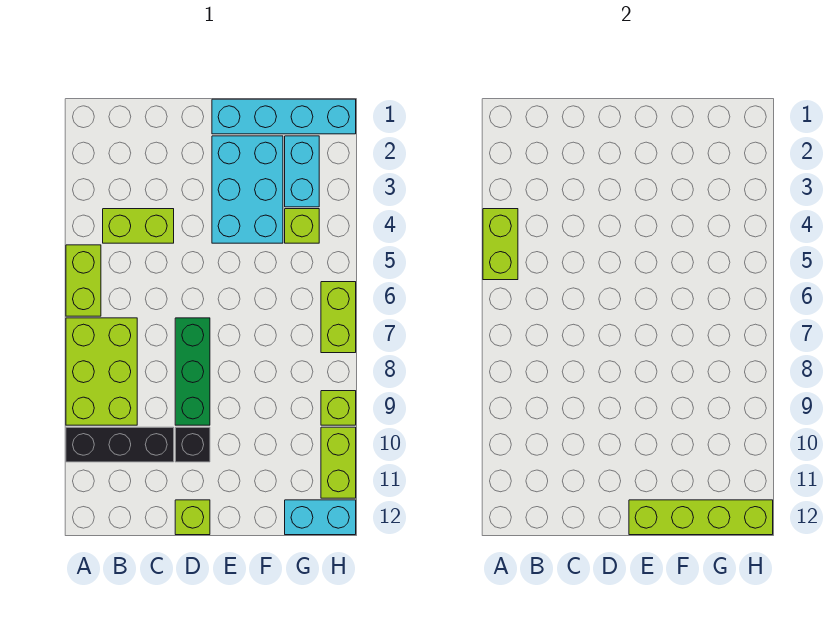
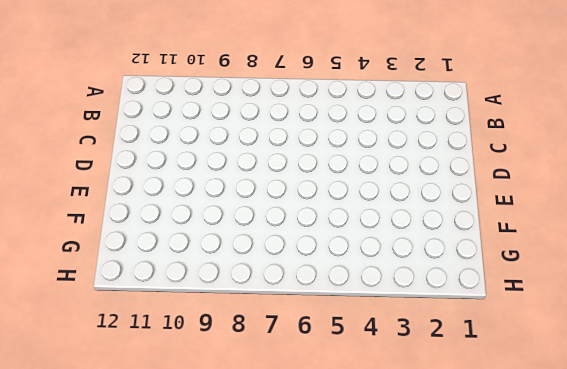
none -> lime 1x2 brick [66,245,101,316]
none -> lime 2x3 brick [66,318,137,425]
none -> black 1x3 brick [66,427,174,462]

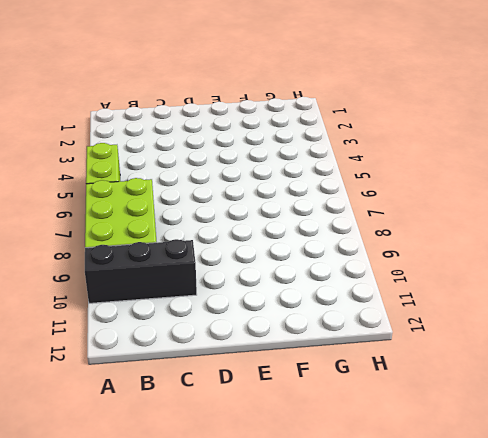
none -> lime 1x2 brick [103,209,174,243]
none -> green 1x3 brick [175,318,210,425]
none -> black 1x1 brick [175,427,210,462]

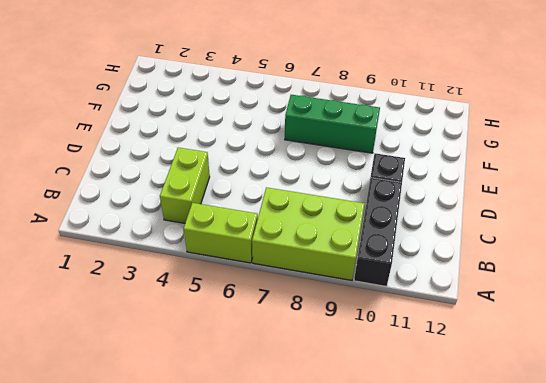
green 1x3 brick [285,95,380,153] -> green 1x3 brick moved to [175,318,210,425]
none -> lime 1x1 brick [175,500,210,535]
none -> cyan 1x4 brick [212,99,356,134]
none -> cyan 2x3 brick [212,136,283,243]

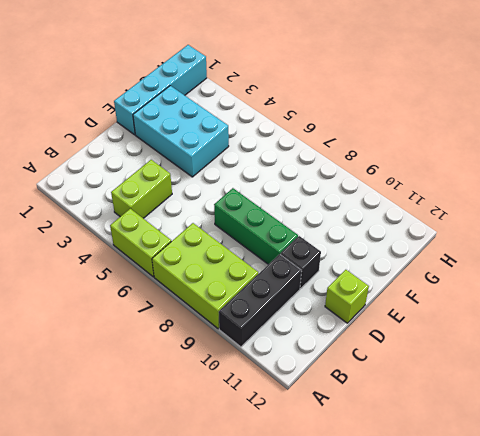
none -> cyan 1x2 brick [285,136,319,207]
none -> lime 1x1 brick [285,209,319,243]
none -> cyan 1x2 brick [285,500,356,535]

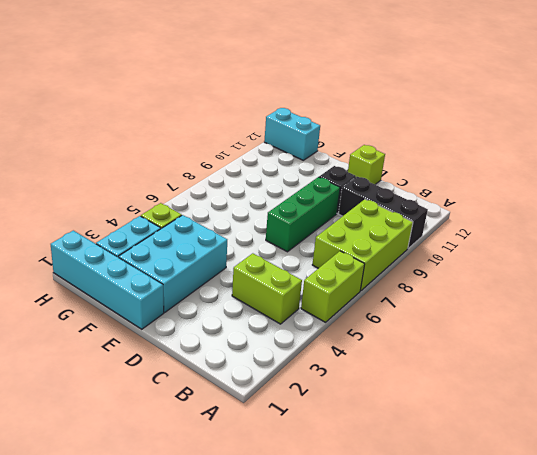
none -> lime 1x2 brick [321,282,356,353]
none -> lime 1x1 brick [321,391,356,425]
none -> lime 1x2 brick [321,427,356,498]

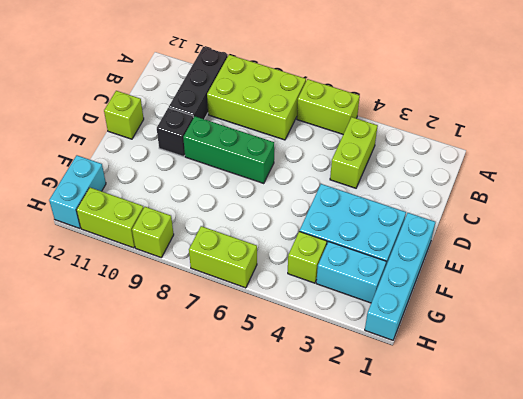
none -> lime 1x2 brick [483,209,518,280]
none -> lime 1x4 brick [629,500,773,535]

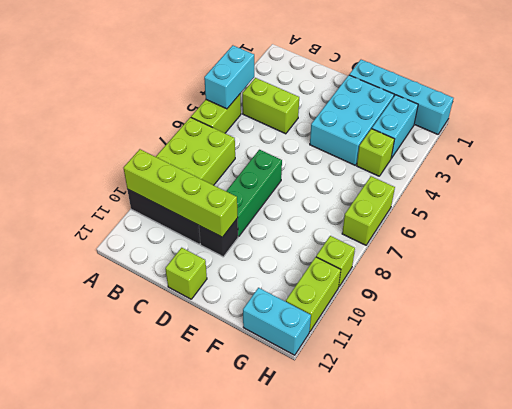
cyan 1x2 brick [204,45,254,109] -> lime 1x2 brick [483,209,518,280]
lime 1x4 brick [124,149,238,237] -> lime 1x4 brick moved to [629,500,773,535]

